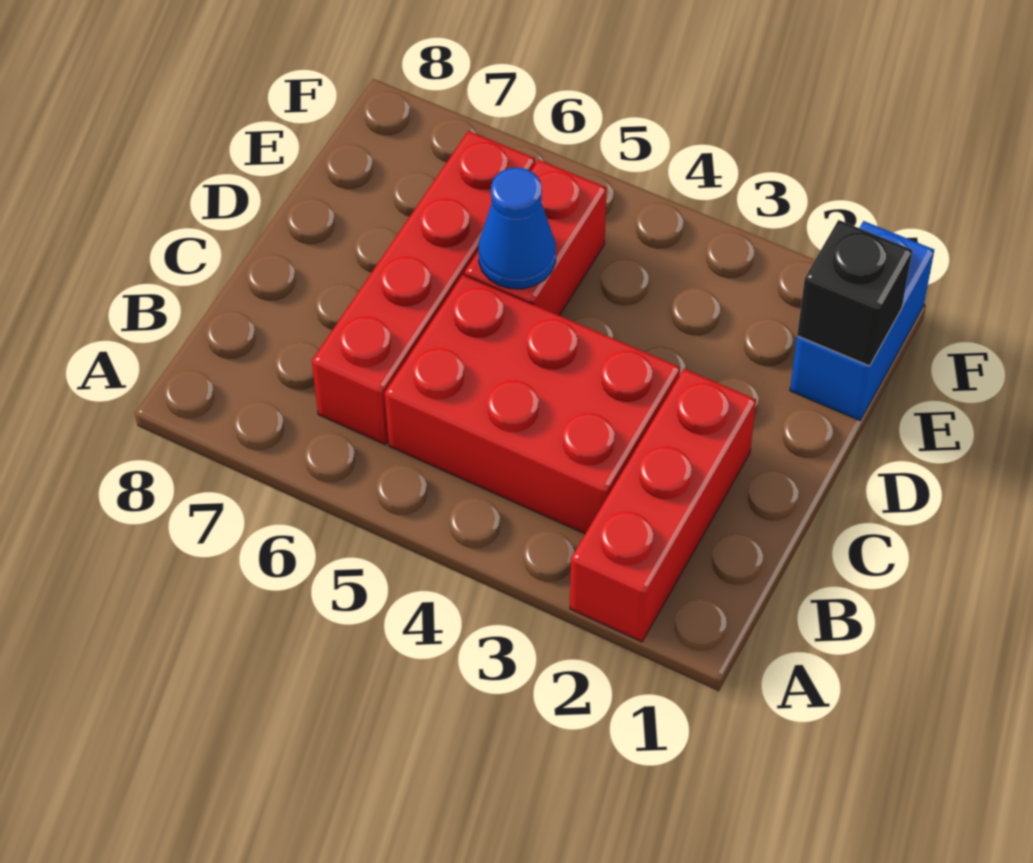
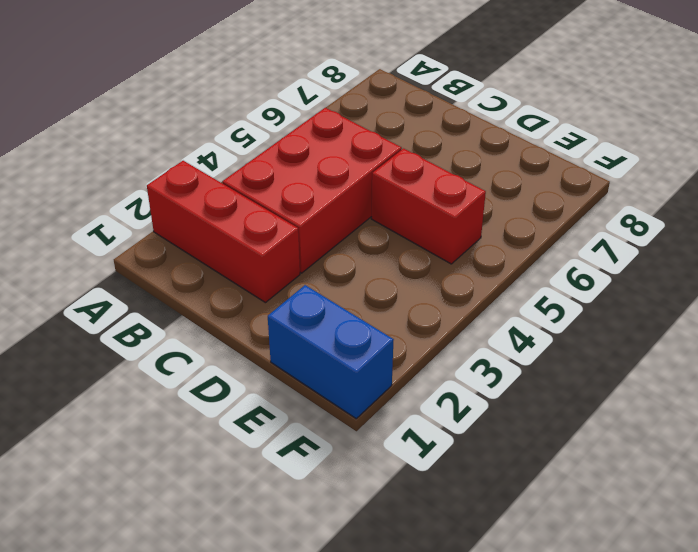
none -> red 1x4 brick [312,131,535,445]
none -> blue 1x1 cone [478,168,556,289]

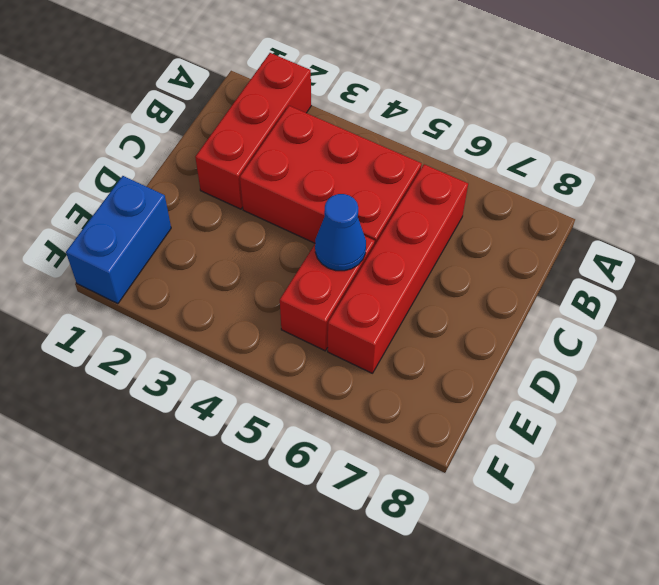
none -> black 1x1 brick [797,220,912,366]

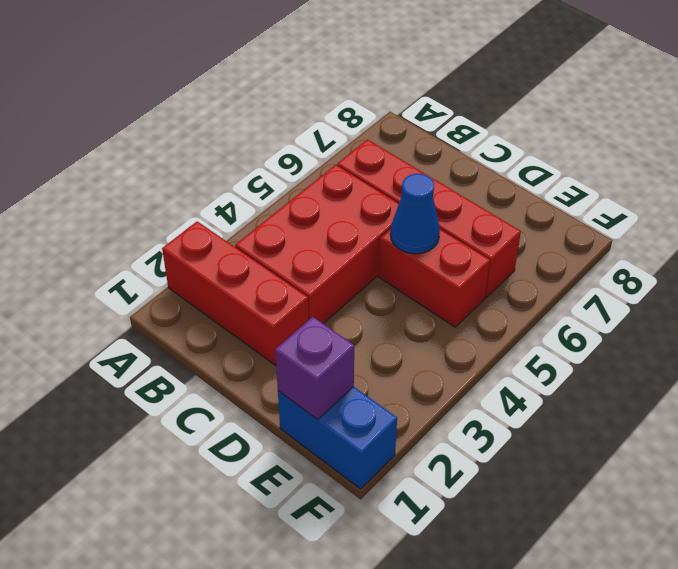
purple 1x1 brick [275,317,354,420] -> black 1x1 brick [797,220,912,366]

